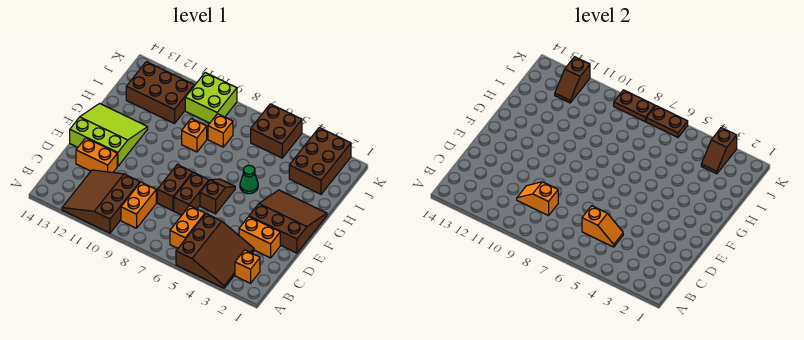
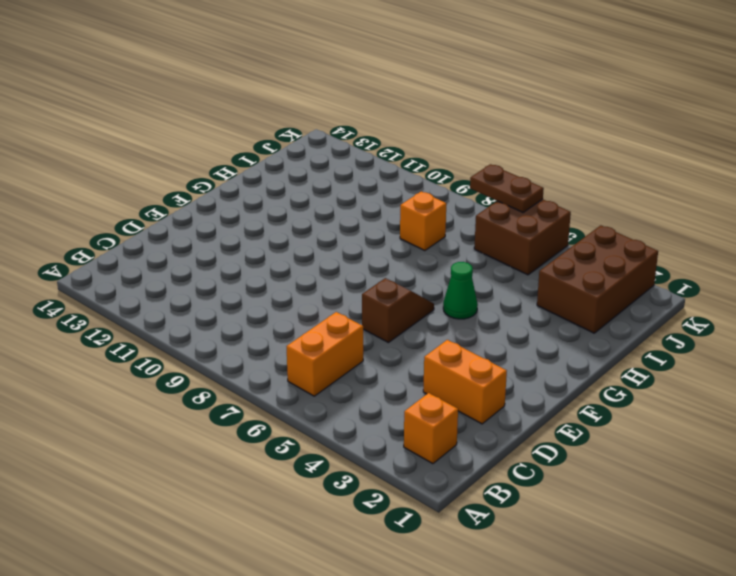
none -> brown 3x3 slope [176,214,254,288]
none -> brown 3x3 slope [62,170,140,233]
none -> orange 1x2 brick [121,182,156,228]

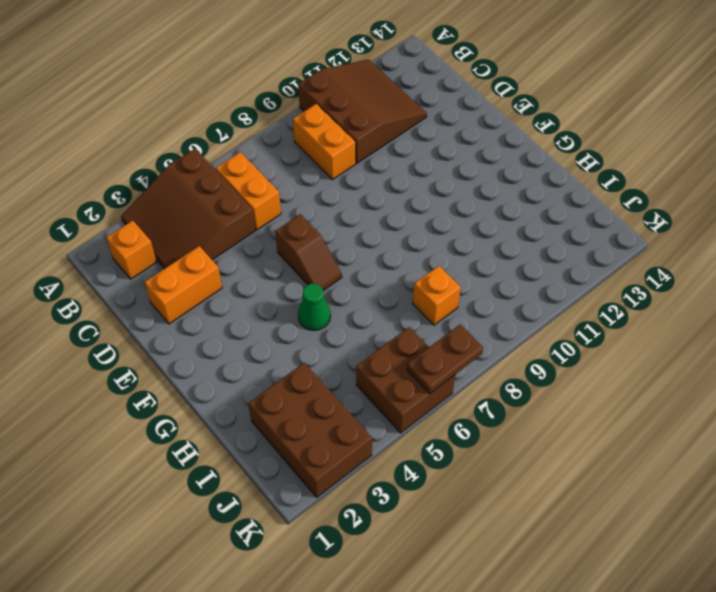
none -> brown 1x2 brick [174,172,209,215]
none -> brown 1x2 brick [157,165,193,211]
none -> orange 1x2 brick [76,138,117,172]

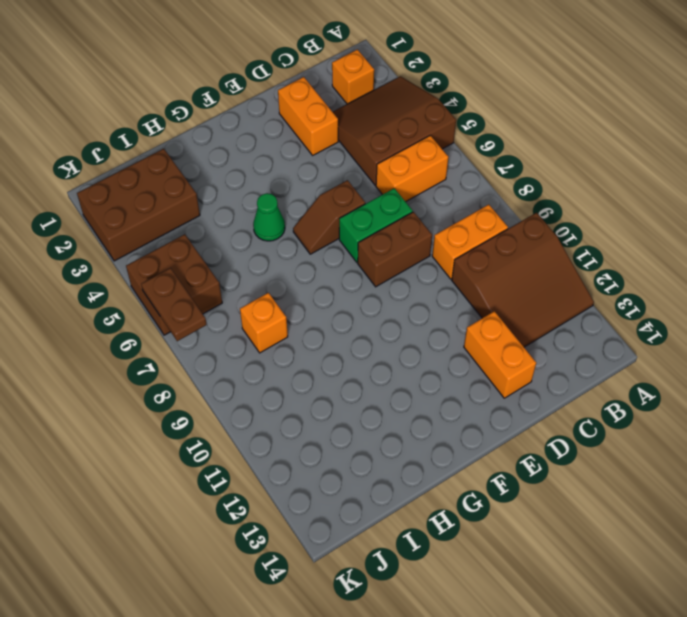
green 1x2 brick [339,188,413,262] -> brown 1x2 brick [174,172,209,215]
none -> brown 3x3 slope [249,190,327,253]
none -> lime 3x3 slope [70,103,148,167]
none -> orange 1x1 brick [182,119,207,152]

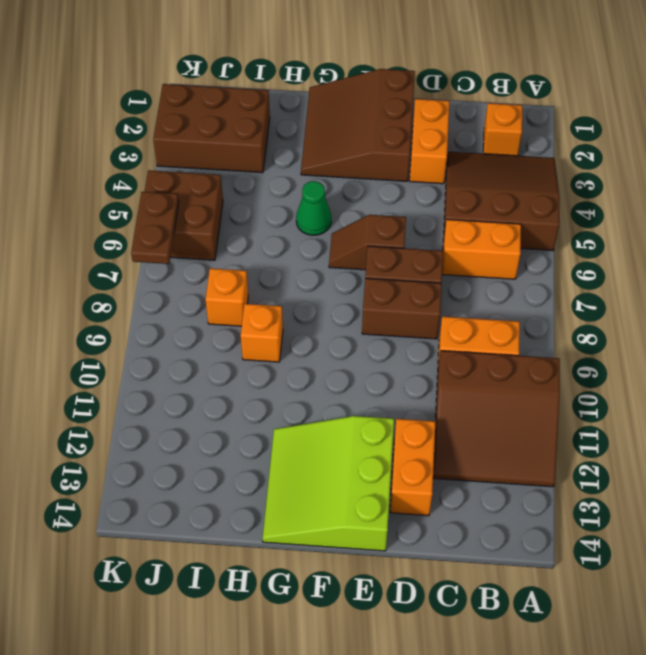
none -> brown 2x3 brick [126,62,194,124]
none -> lime 2x2 brick [185,73,237,123]
none -> orange 1x2 slope [582,206,623,247]

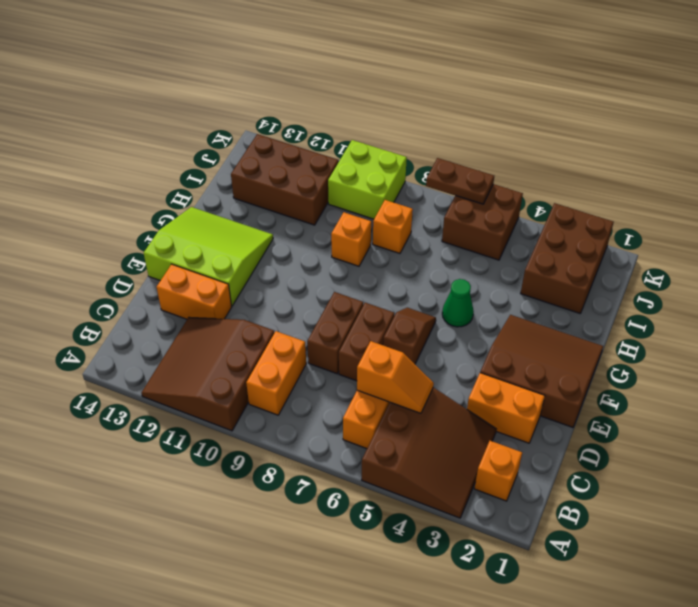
none -> orange 1x2 slope [517,182,558,216]
none -> brown 1x2 slope [701,128,737,174]
none -> brown 1x2 slope [555,57,590,103]

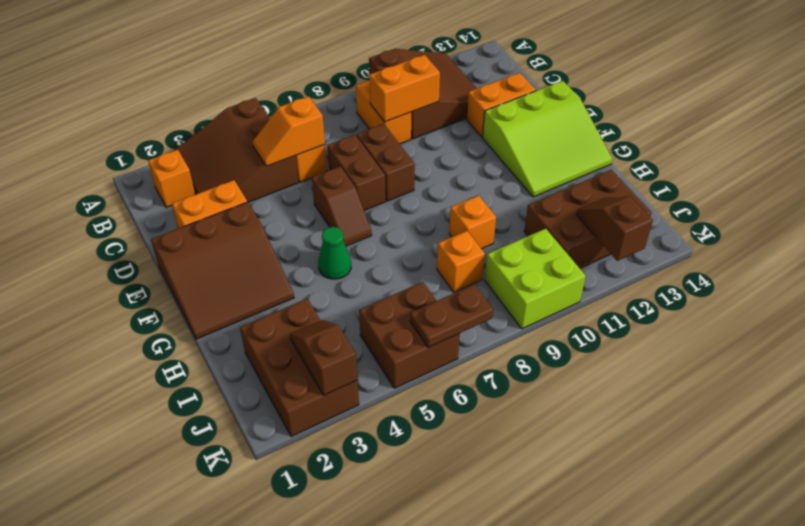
orange 1x2 brick [369,55,440,122] -> orange 1x2 slope [517,182,558,216]
none -> brown 1x2 plate [614,90,655,122]

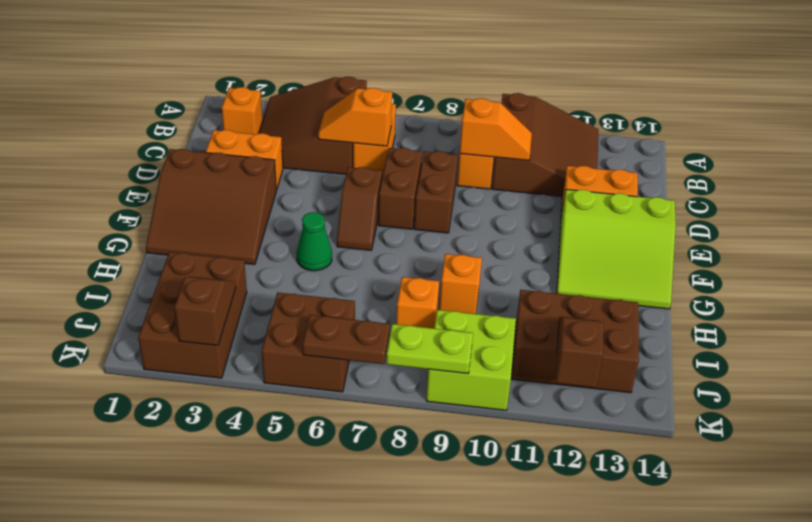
lime 1x2 plate [386,324,473,373] -> brown 1x2 plate [614,90,655,122]

